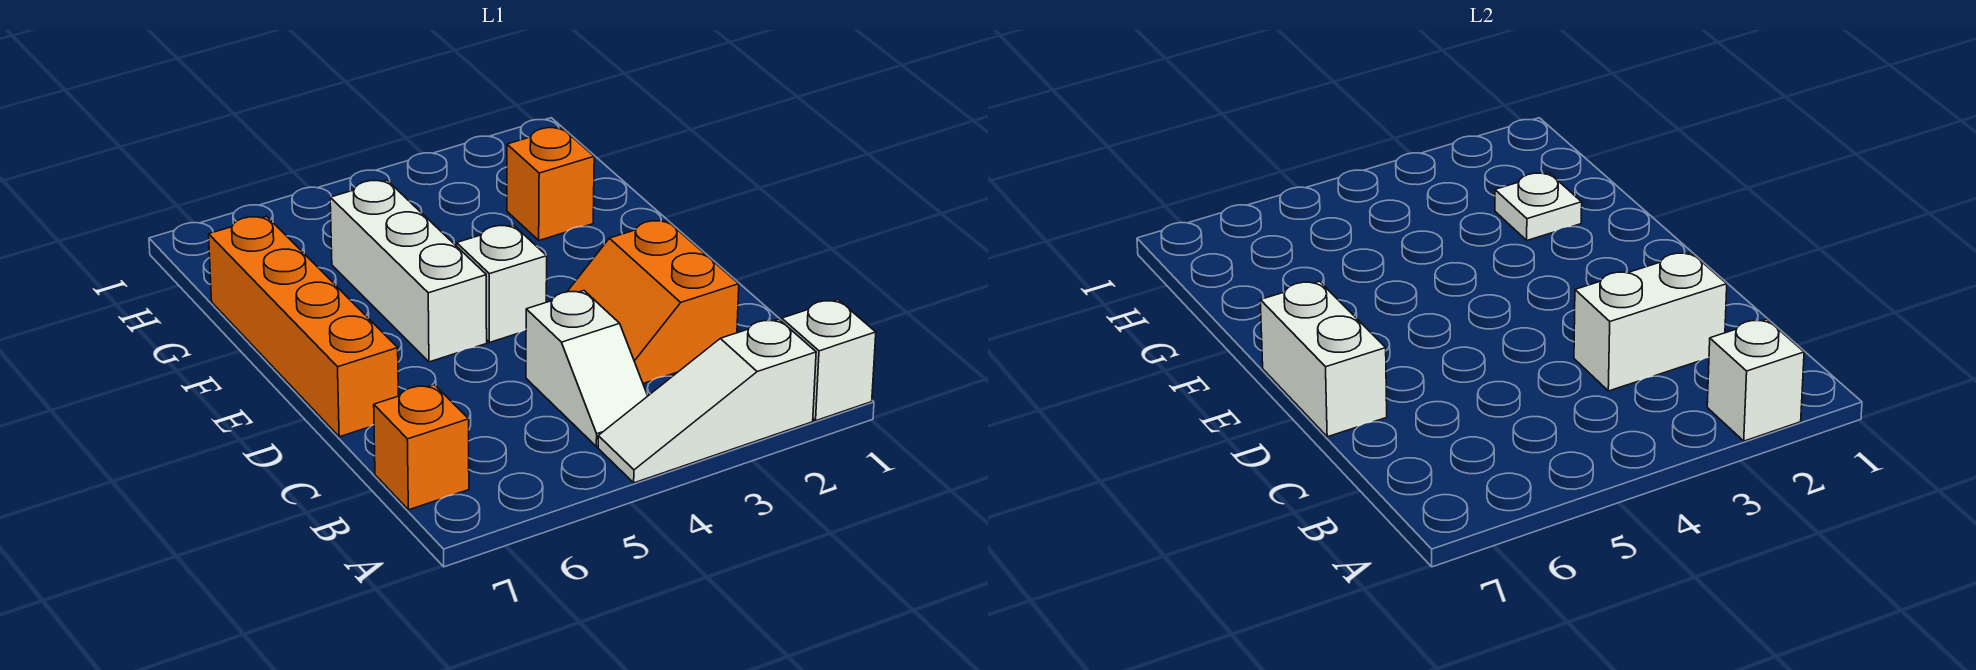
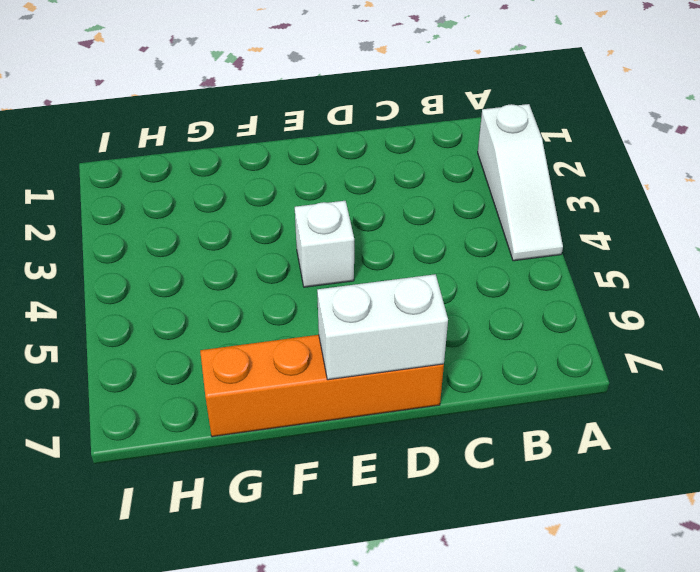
none -> white 1x1 brick [782,300,876,421]
none -> white 1x2 slope [526,291,648,447]
none -> orange 1x1 brick [374,385,469,510]

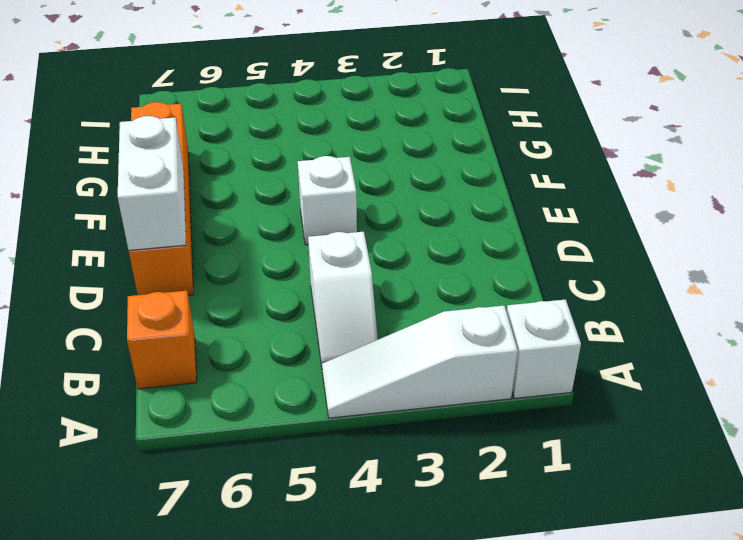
none -> orange 2x2 slope [567,220,739,384]
none -> white 1x3 brick [330,180,487,362]
none -> orange 1x1 brick [507,128,594,240]

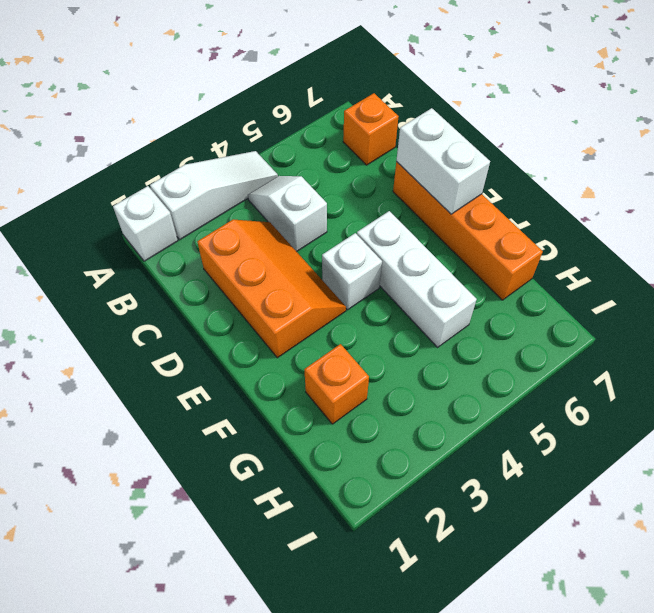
orange 2x3 slope [197,219,346,358] -> orange 2x2 slope [567,220,739,384]
none -> white 1x1 brick [1707,319,1804,441]
none -> white 1x2 brick [1574,253,1727,391]
none -> white 1x1 plate [1495,173,1582,240]

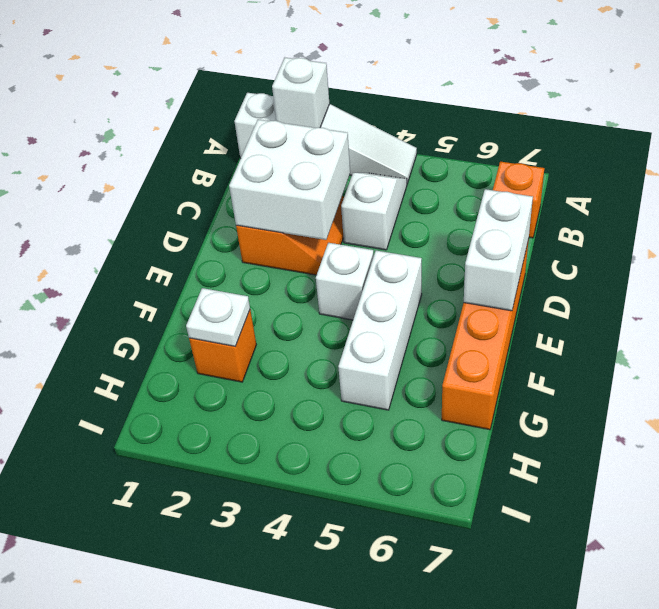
white 2x2 brick [229,119,350,240] -> white 1x2 brick [1574,253,1727,391]

